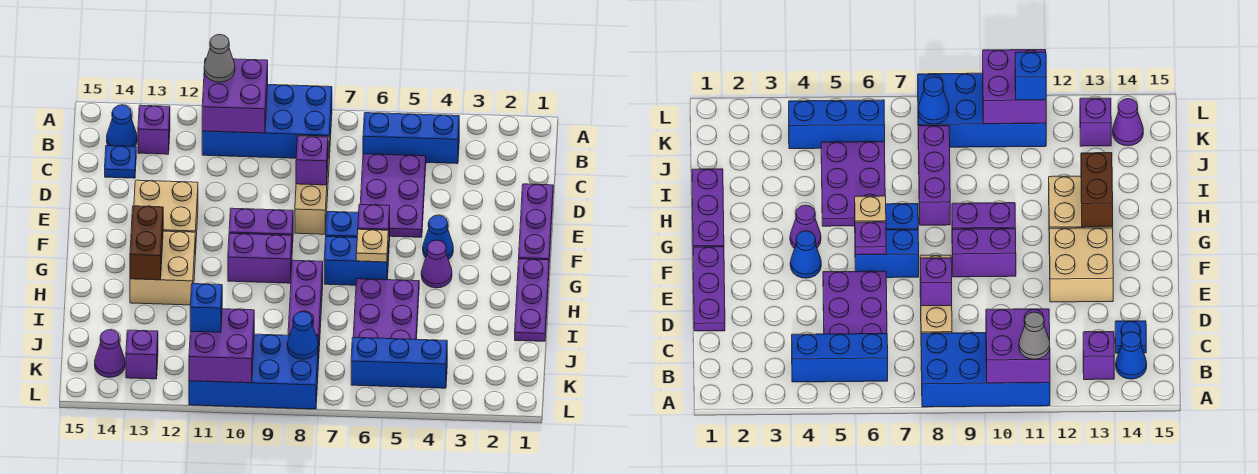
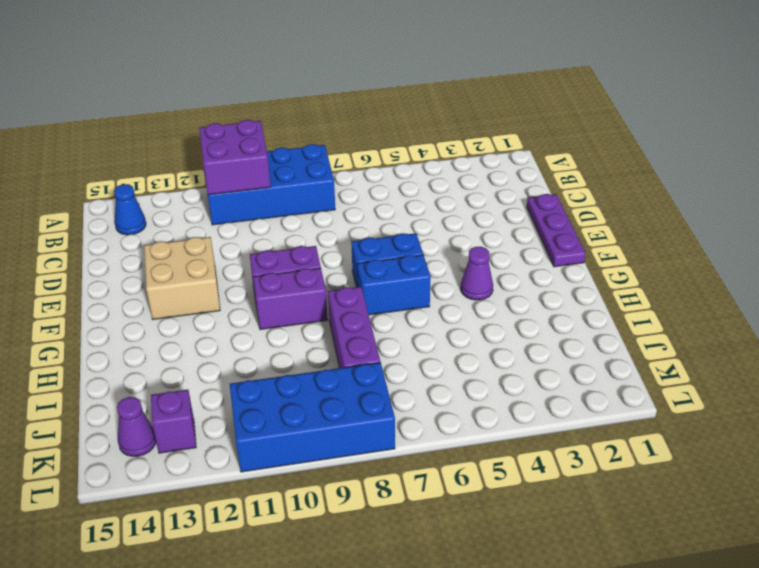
none -> blue 1x3 brick [363,113,459,164]
none -> purple 1x1 brick [138,105,170,154]
none -> purple 2x3 plate [360,154,426,237]
none -> tan 1x3 brick [295,136,329,234]

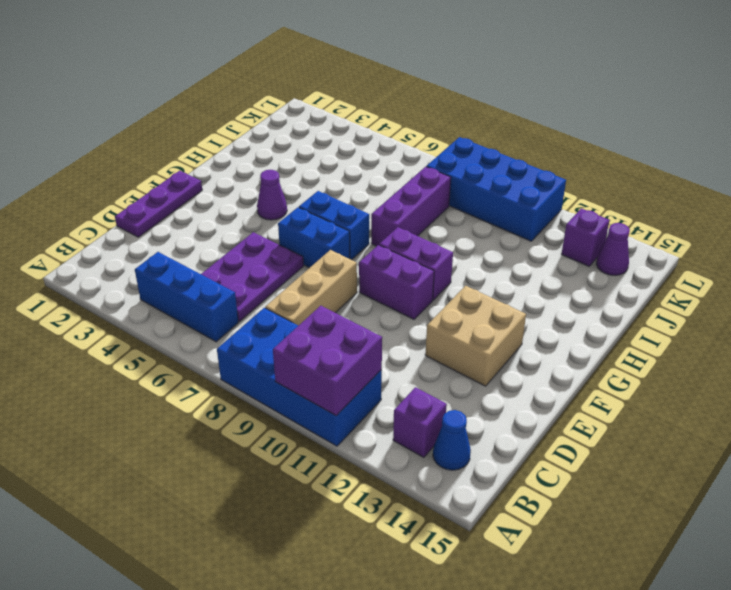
none -> blue 1x1 plate [105,146,136,178]
none -> blue 1x1 cone [423,215,453,260]
none -> purple 1x3 plate [515,259,549,341]
none -> tan 2x2 brick [130,231,195,305]

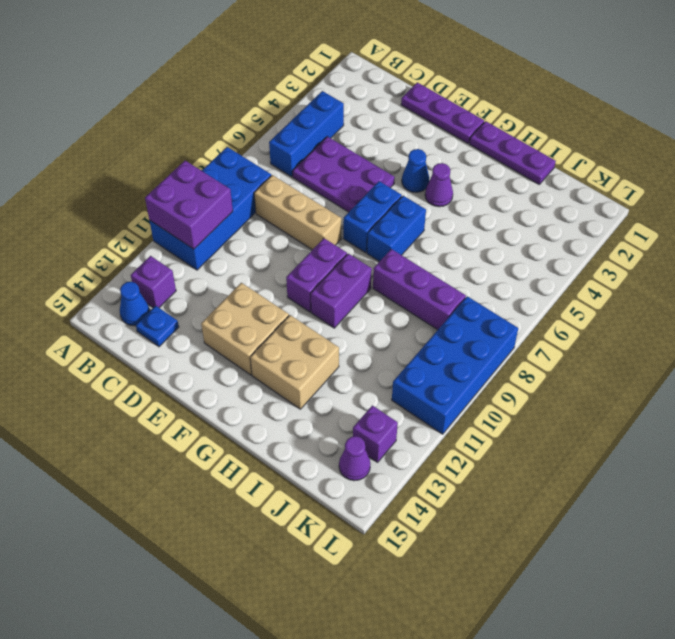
none -> purple 2x3 plate [353,279,419,339]
none -> blue 1x3 brick [351,337,447,388]
none -> purple 1x1 brick [296,136,328,185]
none -> purple 1x1 plate [358,204,390,236]

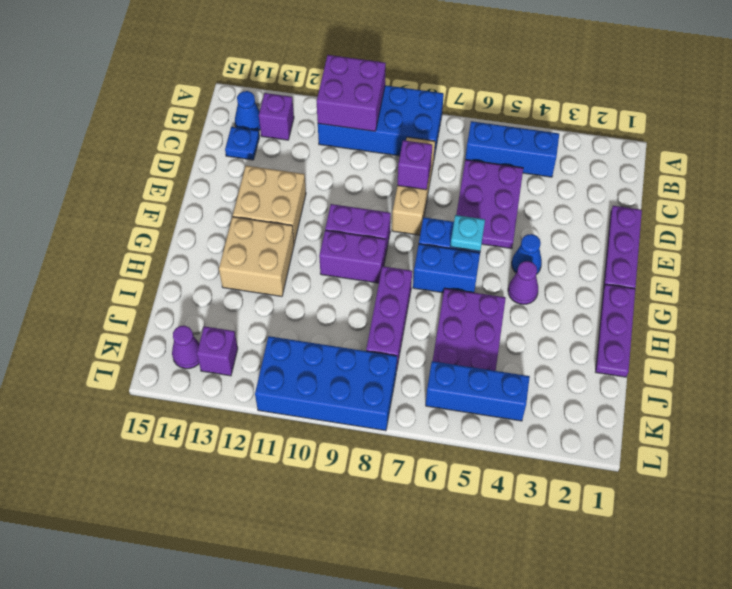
cyan 1x1 plate [450,215,485,251] -> purple 1x1 plate [358,204,390,236]
none -> tan 1x1 plate [356,229,388,262]
none -> brown 1x2 brick [130,206,163,280]
none -> blue 1x1 cone [287,312,318,359]
none -> purple 2x2 brick [189,309,254,383]

